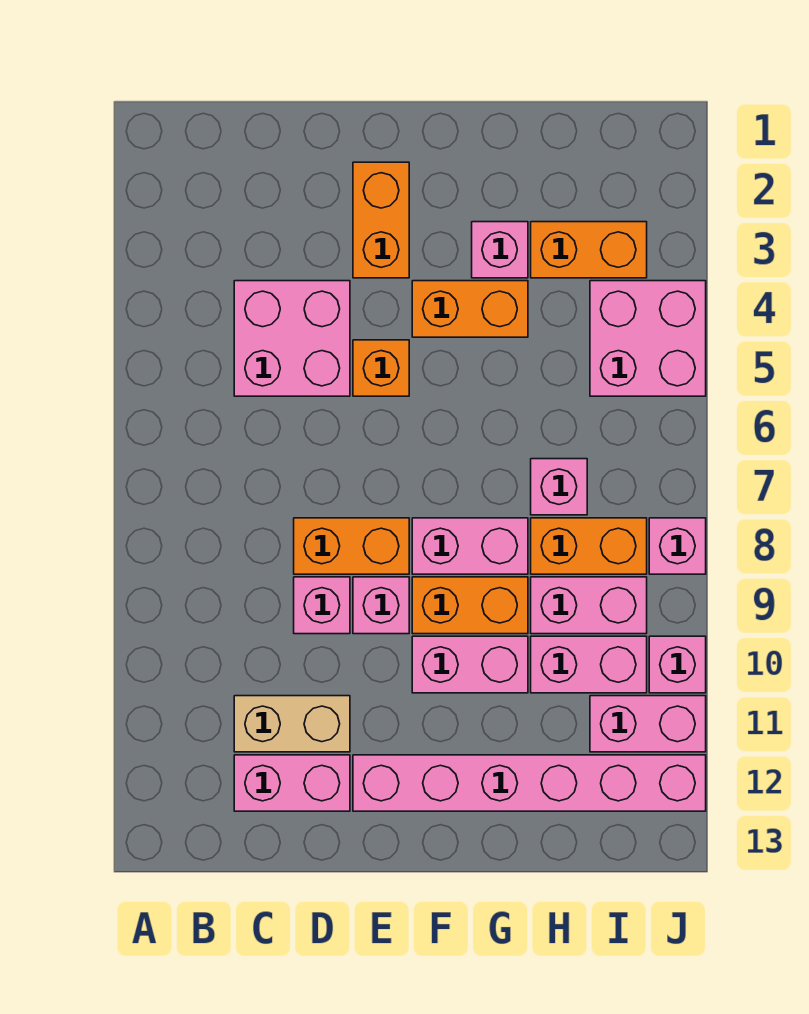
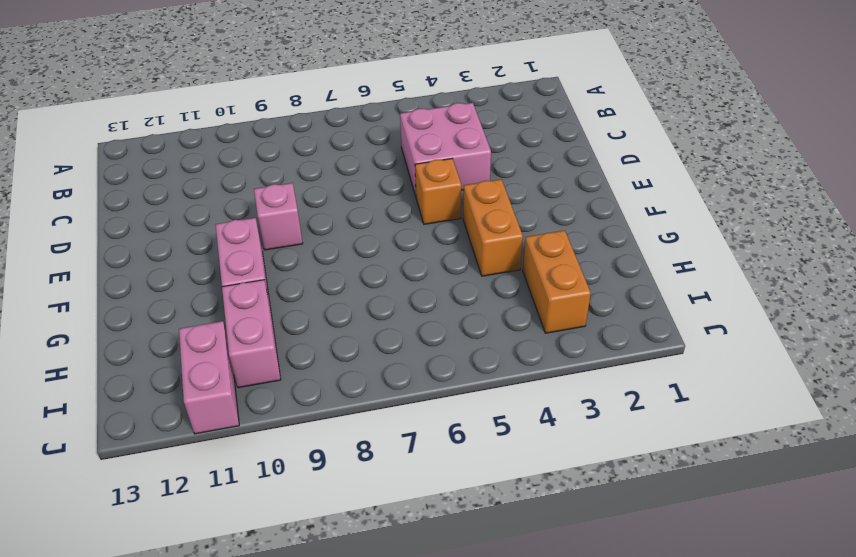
none -> tan 1x2 brick [234,696,350,752]
none -> pink 1x2 brick [234,755,350,811]
none -> orange 1x2 brick [294,518,409,574]

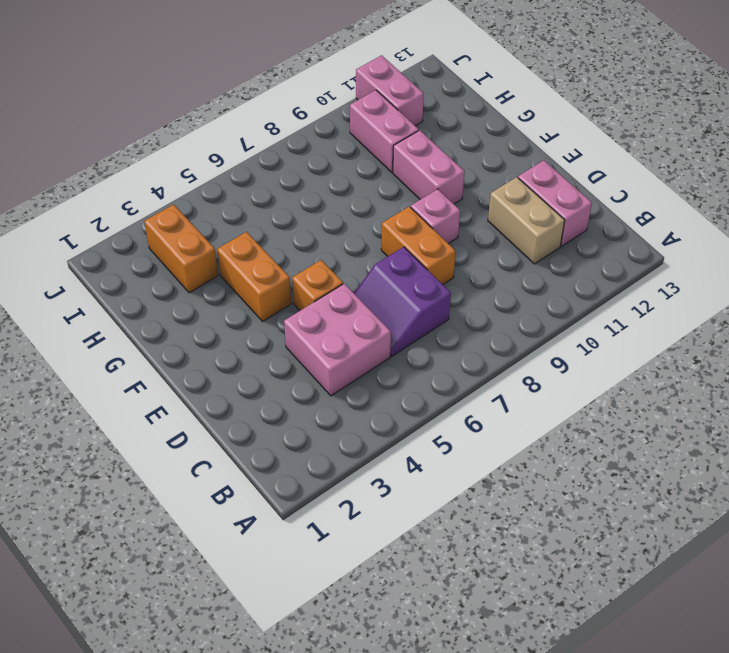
purple 2x2 slope [354,247,451,356] -> none
none -> pink 1x1 brick [294,577,350,634]
none -> orange 1x2 brick [353,162,409,278]
none -> pink 1x6 brick [353,755,706,811]

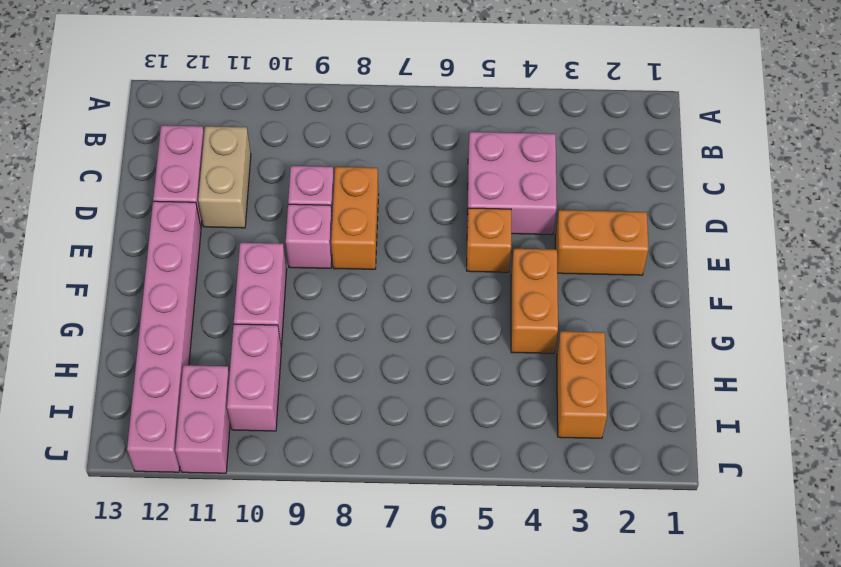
none -> pink 1x2 brick [412,518,528,574]
none -> orange 1x2 brick [412,577,528,634]
none -> pink 1x1 brick [472,222,528,278]

